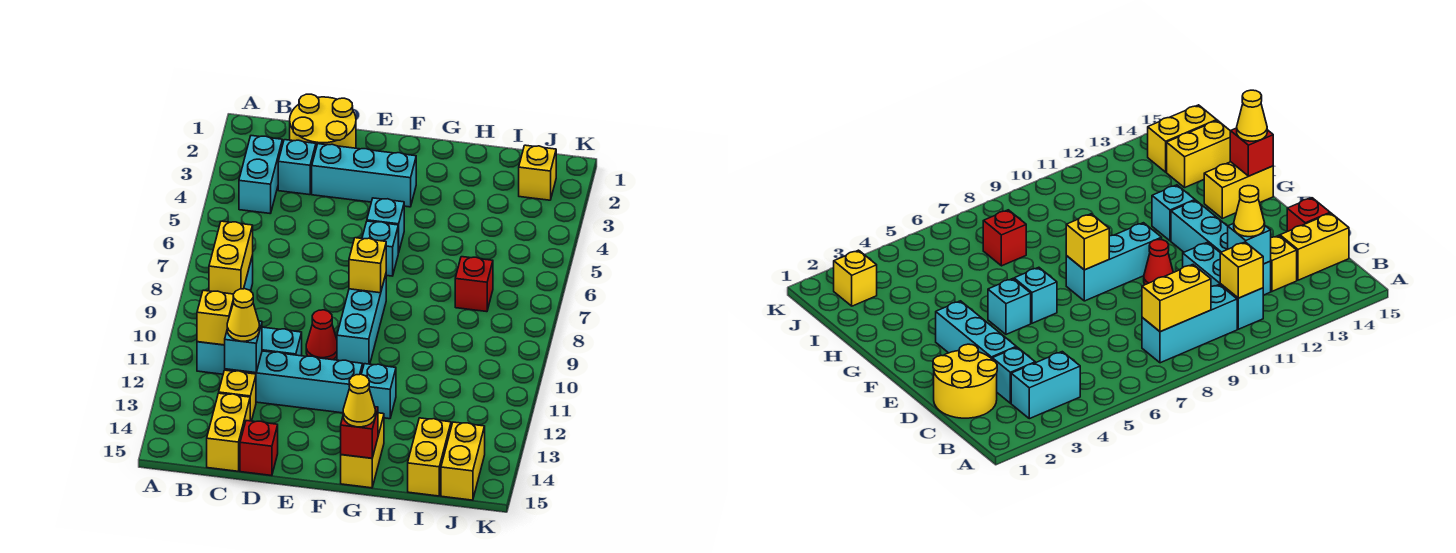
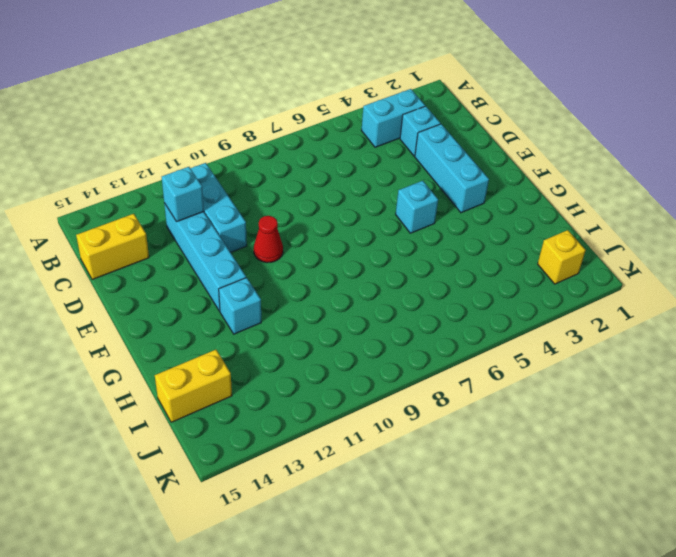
none -> cyan 1x3 brick [1142,285,1237,363]
none -> yellow 2x2 round brick [290,94,356,148]
none -> yellow 1x1 brick [219,370,256,421]

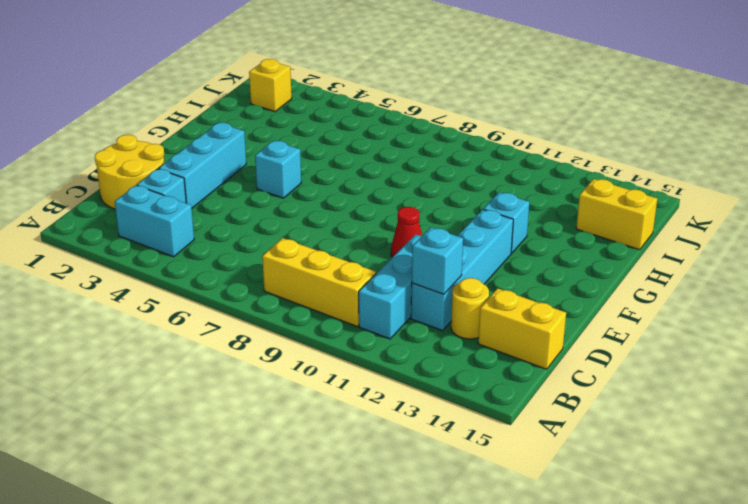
yellow 1x3 brick [262,238,376,326] -> cyan 1x3 brick [1142,285,1237,363]
yellow 1x1 round brick [451,278,489,339] -> yellow 1x1 brick [219,370,256,421]
none -> red 1x1 brick [240,421,278,476]
none -> cyan 1x1 brick [362,221,398,276]
none -> cyan 1x3 brick [337,275,386,366]

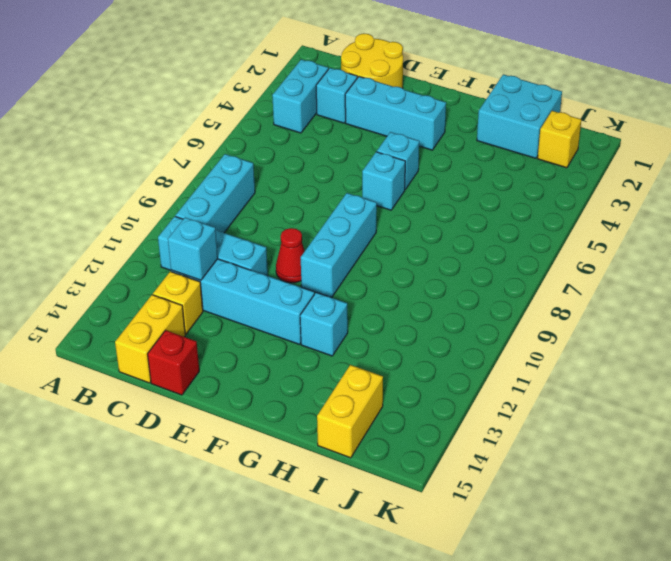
cyan 2x2 brick [477,74,562,158] -> none
none -> yellow 1x2 brick [341,413,384,488]
none -> red 1x1 brick [455,257,493,312]
none -> yellow 1x2 brick [441,422,485,500]

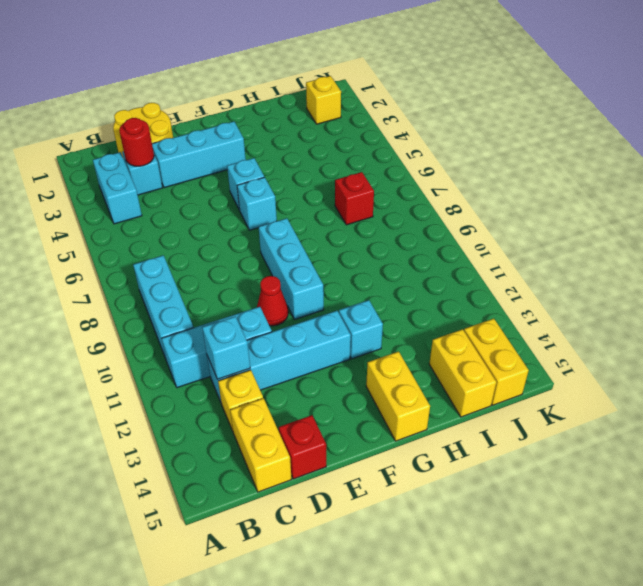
red 1x1 round brick [119,118,154,166] -> none
none -> yellow 1x2 brick [209,221,253,294]
none -> yellow 1x1 brick [197,290,234,345]
none -> yellow 1x1 brick [349,238,386,293]

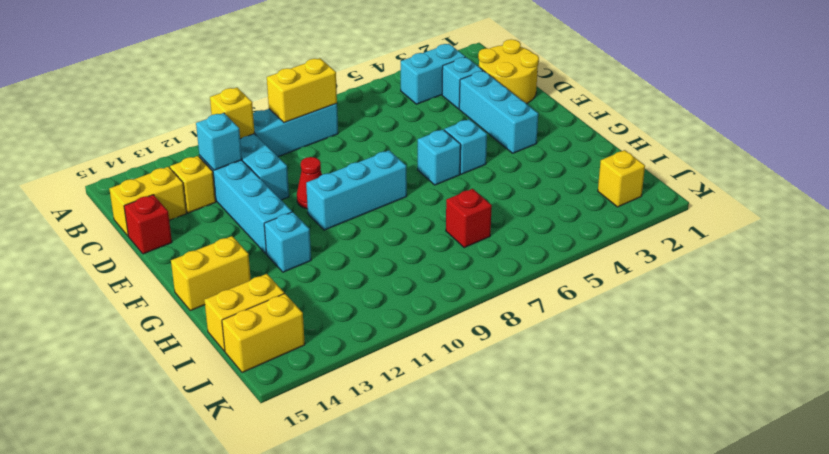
none -> yellow 1x1 brick [349,238,386,293]
none -> red 1x1 brick [341,407,378,458]
none -> yellow 1x1 cone [227,289,259,341]

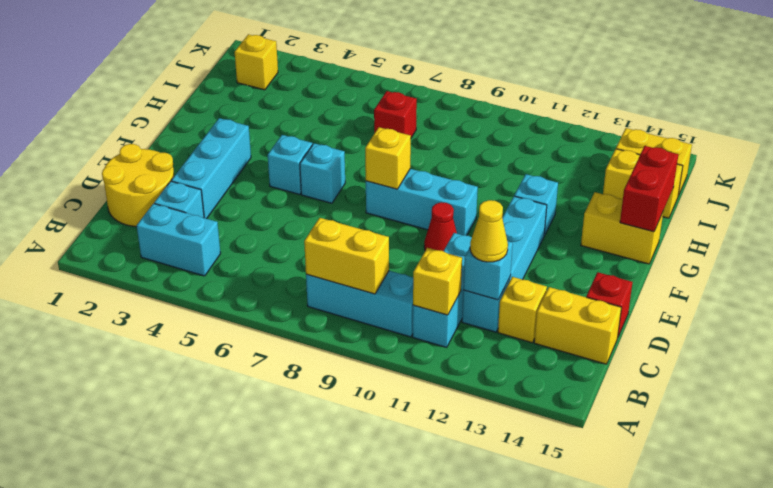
red 1x2 brick [620,146,678,232] -> red 1x1 brick [341,407,378,458]
none -> yellow 1x1 cone [343,374,375,427]

